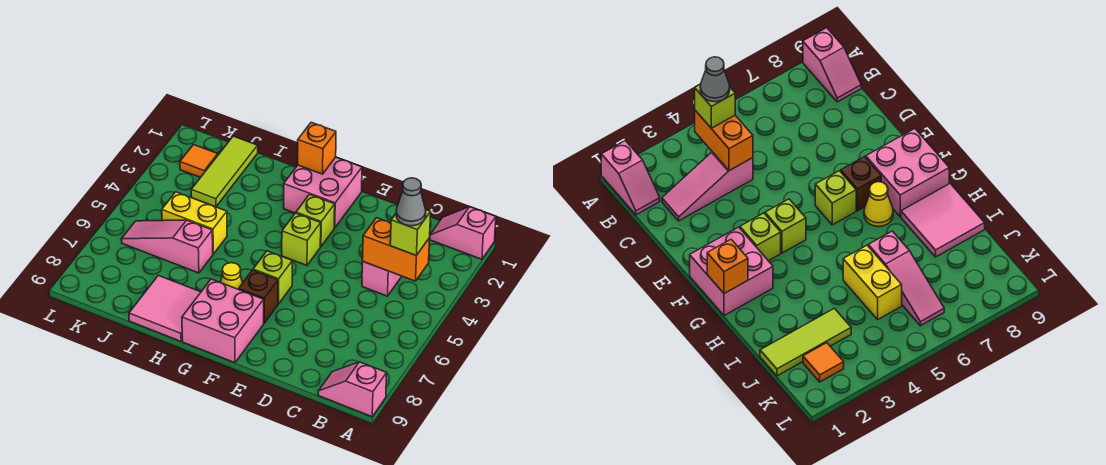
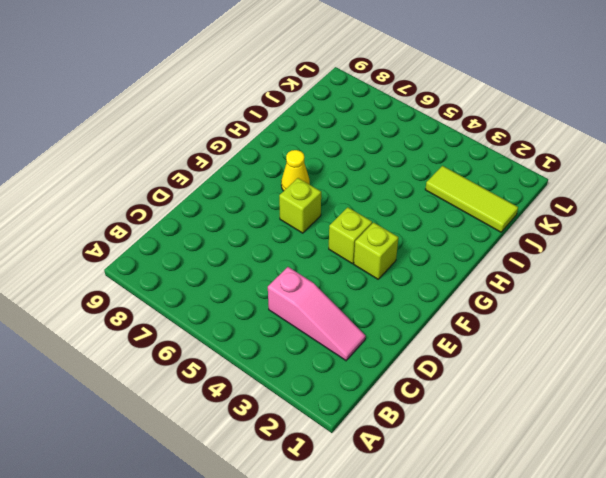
none -> pink 1x2 slope [429,207,496,259]
none -> pink 1x2 slope [318,362,387,417]
none -> pink 2x2 brick [284,157,362,228]

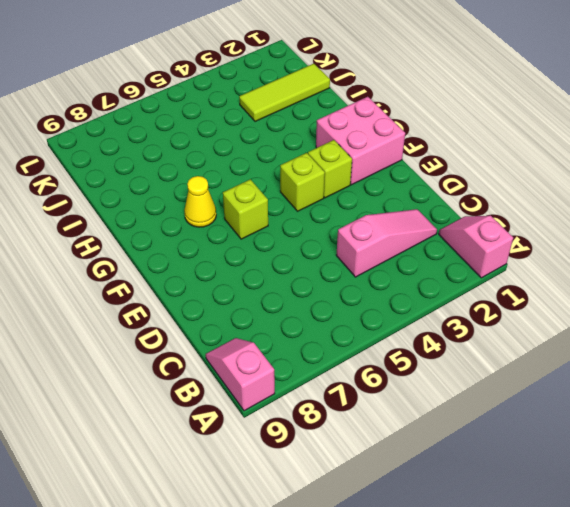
none -> brown 1x1 brick [239,270,278,323]
none -> pink 2x2 brick [182,279,264,363]
none -> pink 2x2 tile [129,275,201,341]

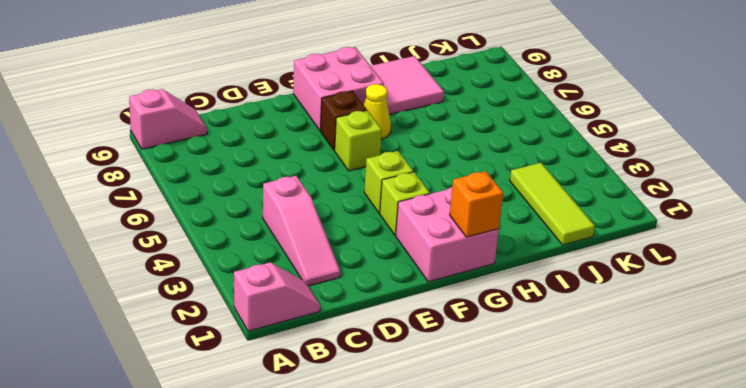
none -> yellow 1x2 brick [162,192,227,254]
none -> pink 1x3 slope [122,220,213,273]
none -> orange 1x1 tile [180,145,218,177]

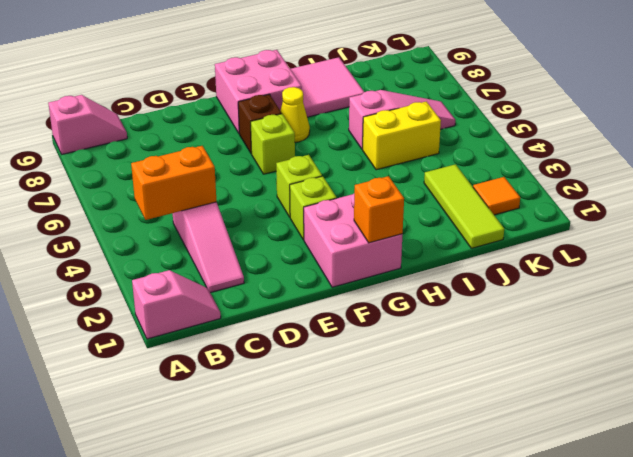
none -> lime 1x1 brick [390,210,431,256]
none -> grey 1x1 cone [396,178,426,226]

